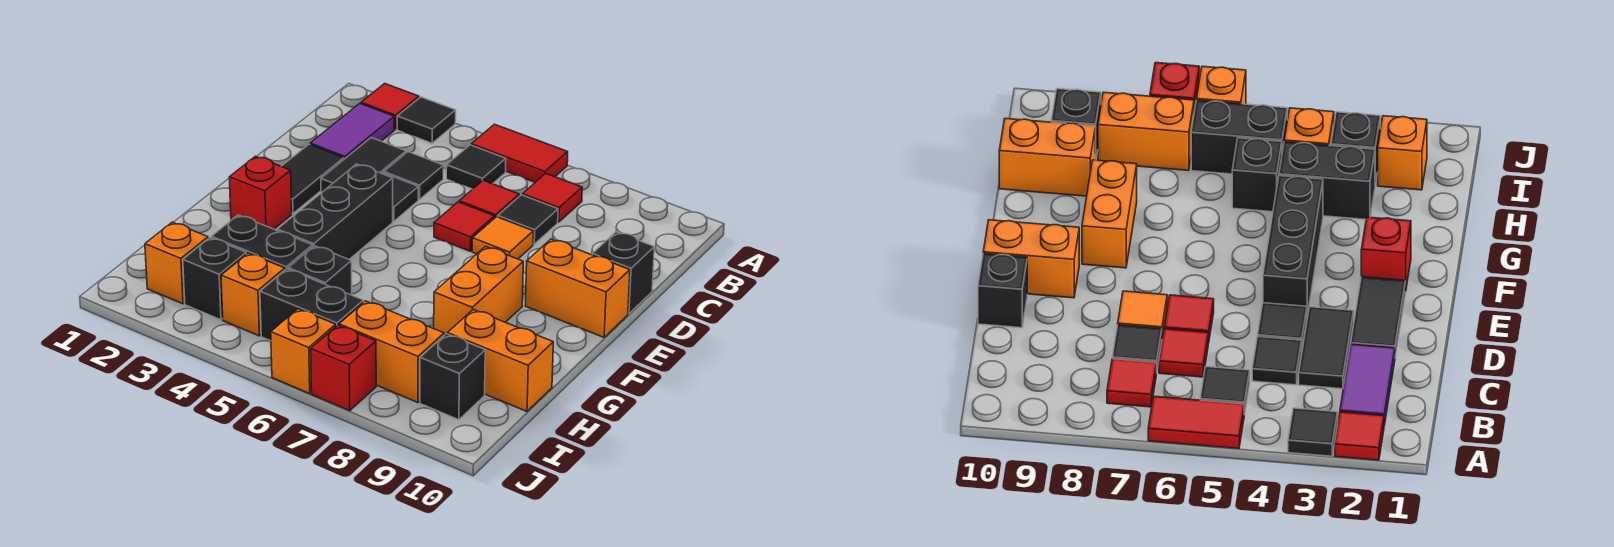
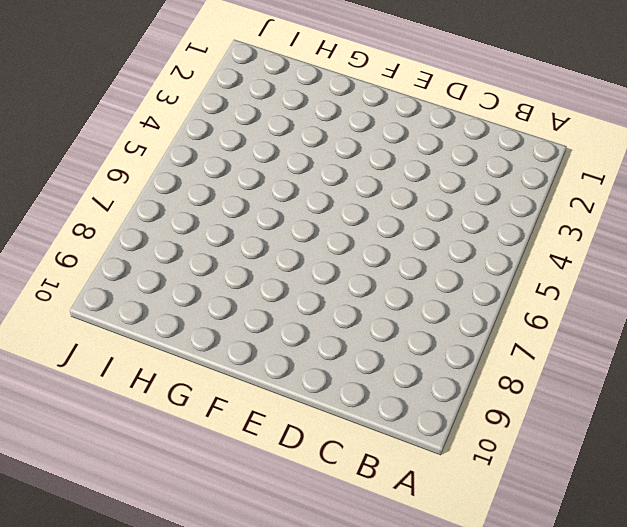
none -> red 1x1 tile [361,83,419,129]
none -> black 1x1 tile [397,97,456,143]
none -> red 1x2 tile [471,124,568,182]
none -> purple 1x2 tile [310,104,394,159]

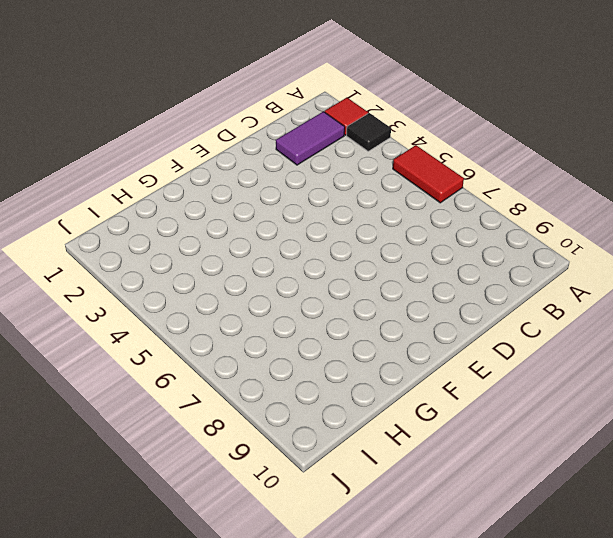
none -> black 1x1 tile [446,145,506,189]
none -> red 1x1 tile [523,174,582,222]
none -> black 1x2 tile [321,138,406,193]
none -> black 1x1 tile [384,152,444,200]

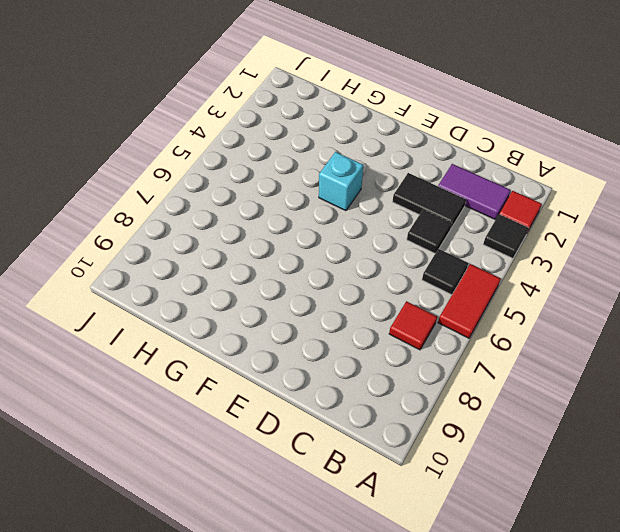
cyan 1x1 brick [319,152,363,211] -> black 1x3 brick [277,164,393,259]
none -> red 1x1 tile [459,180,519,218]
none -> black 1x1 tile [498,195,558,244]
none -> black 1x2 tile [281,144,344,214]
none -> black 1x1 tile [382,173,418,221]

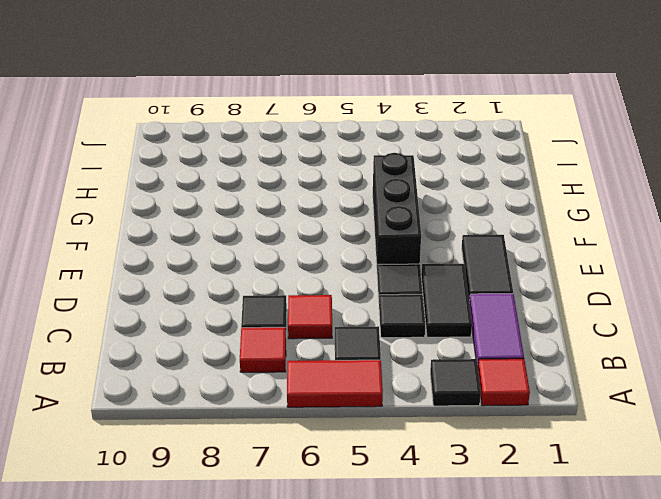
none -> red 1x1 tile [434,202,495,251]
none -> orange 1x1 tile [472,217,534,259]
none -> black 1x1 brick [592,232,654,314]
none -> orange 1x2 brick [525,239,630,337]

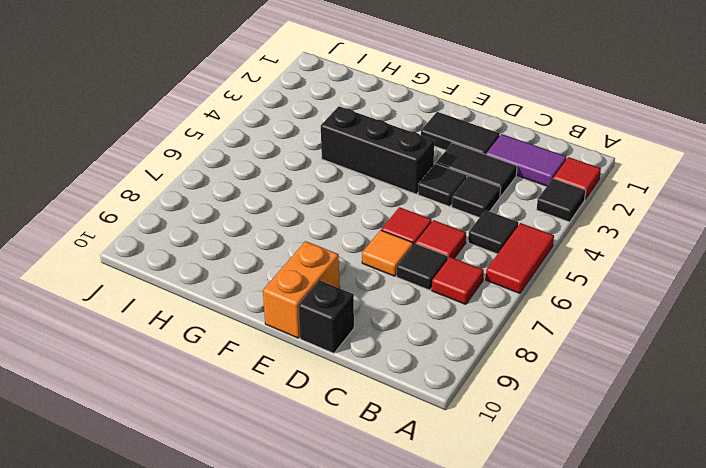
none -> red 1x1 brick [229,156,292,229]
none -> orange 1x2 brick [434,247,523,335]
none -> black 1x2 brick [211,215,313,270]
none -> black 1x1 brick [288,246,352,295]

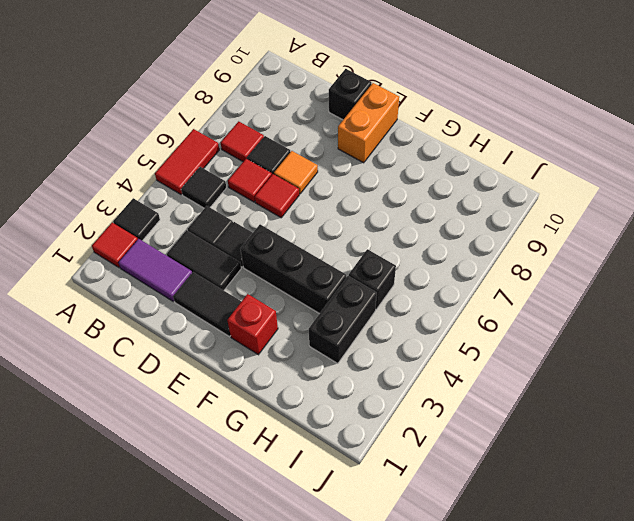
none -> orange 1x2 brick [434,247,523,335]
none -> orange 1x2 brick [448,310,553,411]
none -> orange 1x1 brick [145,222,208,304]
none -> black 1x1 brick [183,238,246,320]

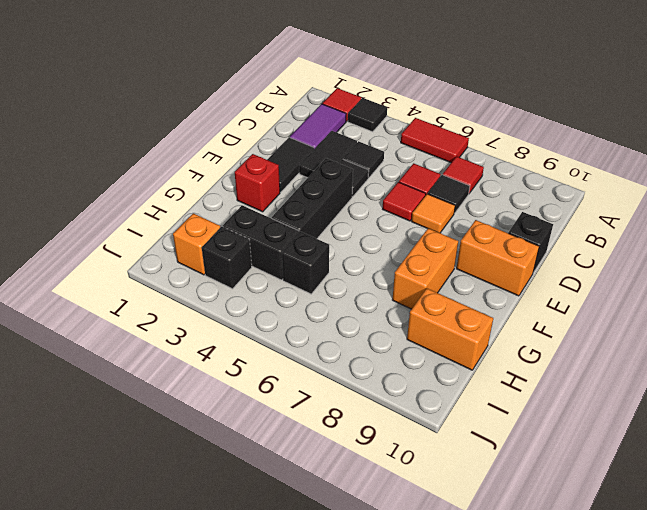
none -> black 1x1 tile [446,145,506,189]
none -> orange 1x1 brick [221,253,285,336]
none -> black 1x2 brick [260,269,364,341]
none -> orange 1x2 brick [339,301,444,402]

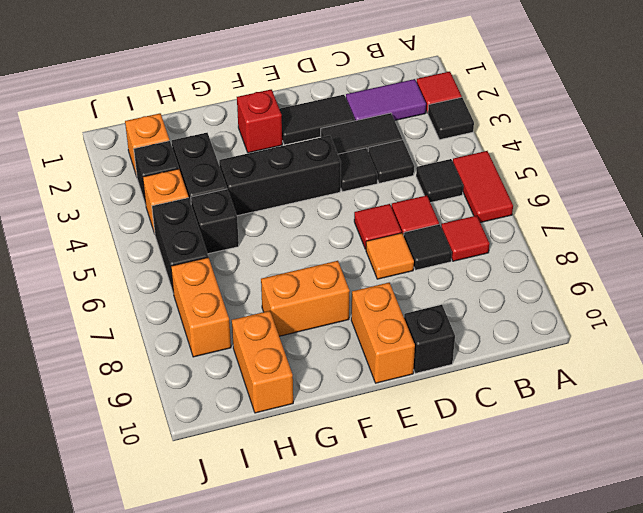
none -> black 1x1 brick [420,334,485,420]
none -> orange 1x1 brick [271,309,336,394]
none -> red 1x1 brick [311,325,376,411]

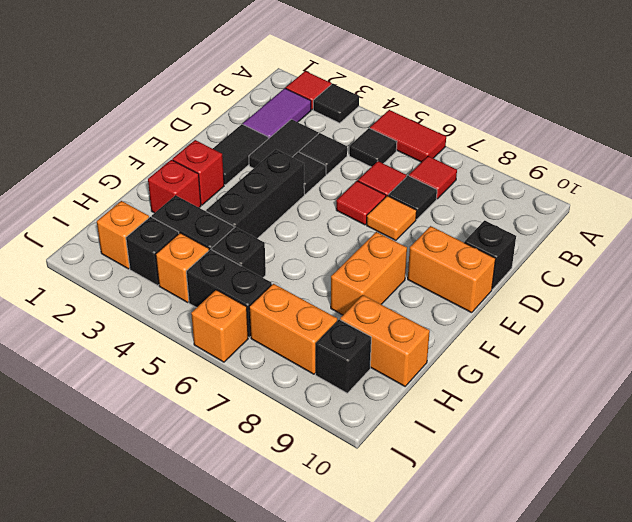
red 1x1 brick [148,160,201,213] -> red 1x1 brick moved to [311,325,376,411]

